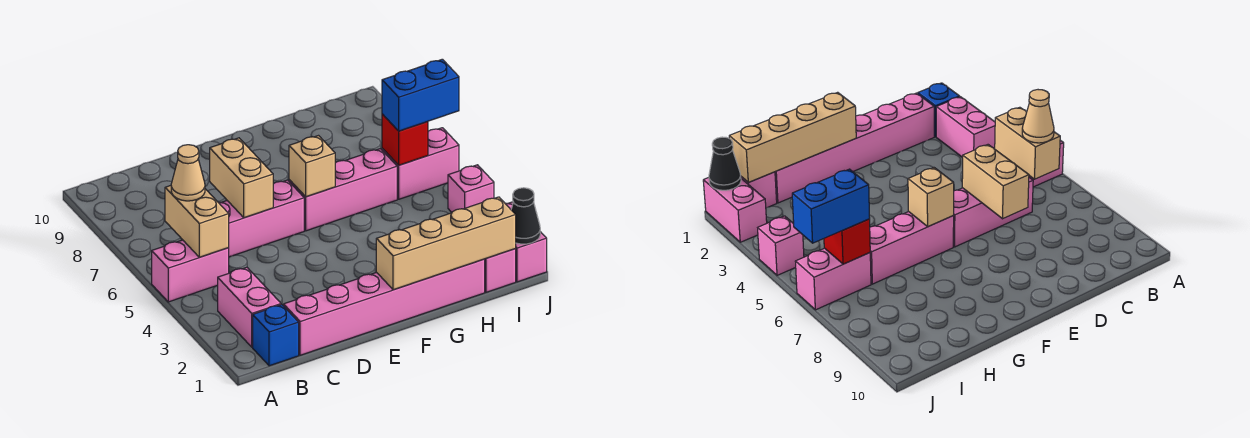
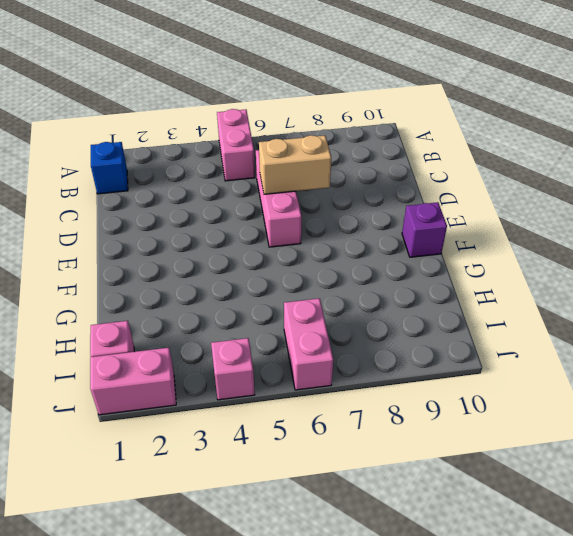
purple 1x1 brick [402,202,447,257] -> none
none -> pink 1x2 brick [218,267,281,347]
none -> pink 1x6 brick [284,259,485,355]
none -> pink 1x3 brick [289,149,397,231]

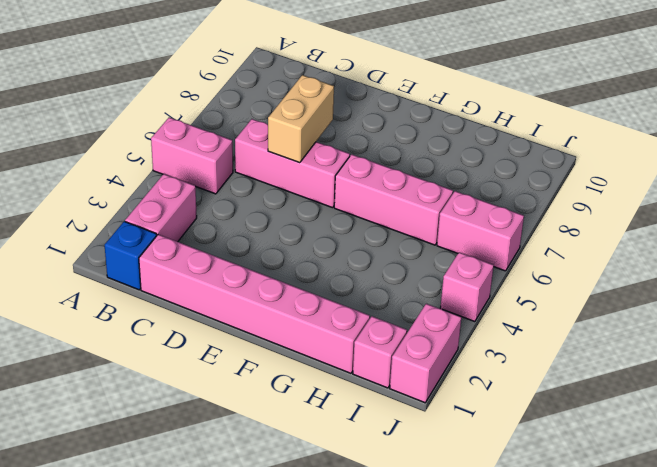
none -> tan 1x2 brick [165,185,229,257]
none -> tan 1x4 brick [376,197,516,290]
none -> tan 1x1 brick [289,136,335,197]

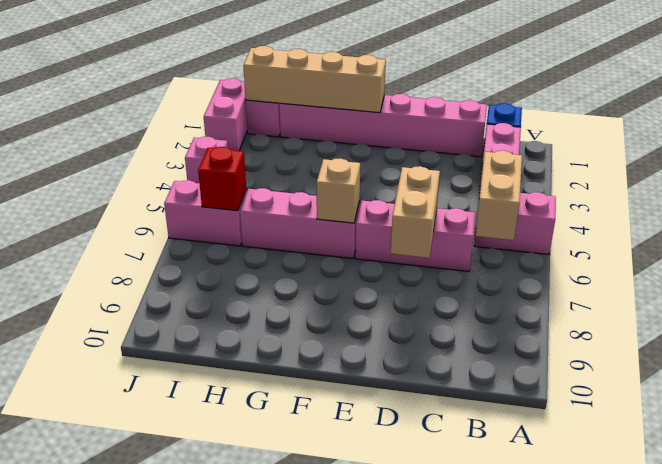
none -> black 1x1 cone [511,188,540,244]
none -> tan 1x1 cone [171,145,205,201]
none -> blue 1x2 brick [382,59,459,131]

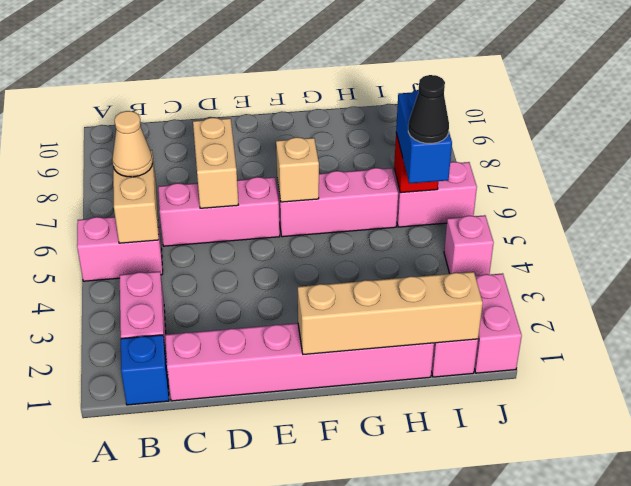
blue 1x2 brick [396,90,452,183] -> blue 1x2 brick turned to [382,59,459,131]
black 1x1 cone [408,75,449,144] -> black 1x1 cone moved to [511,188,540,244]

